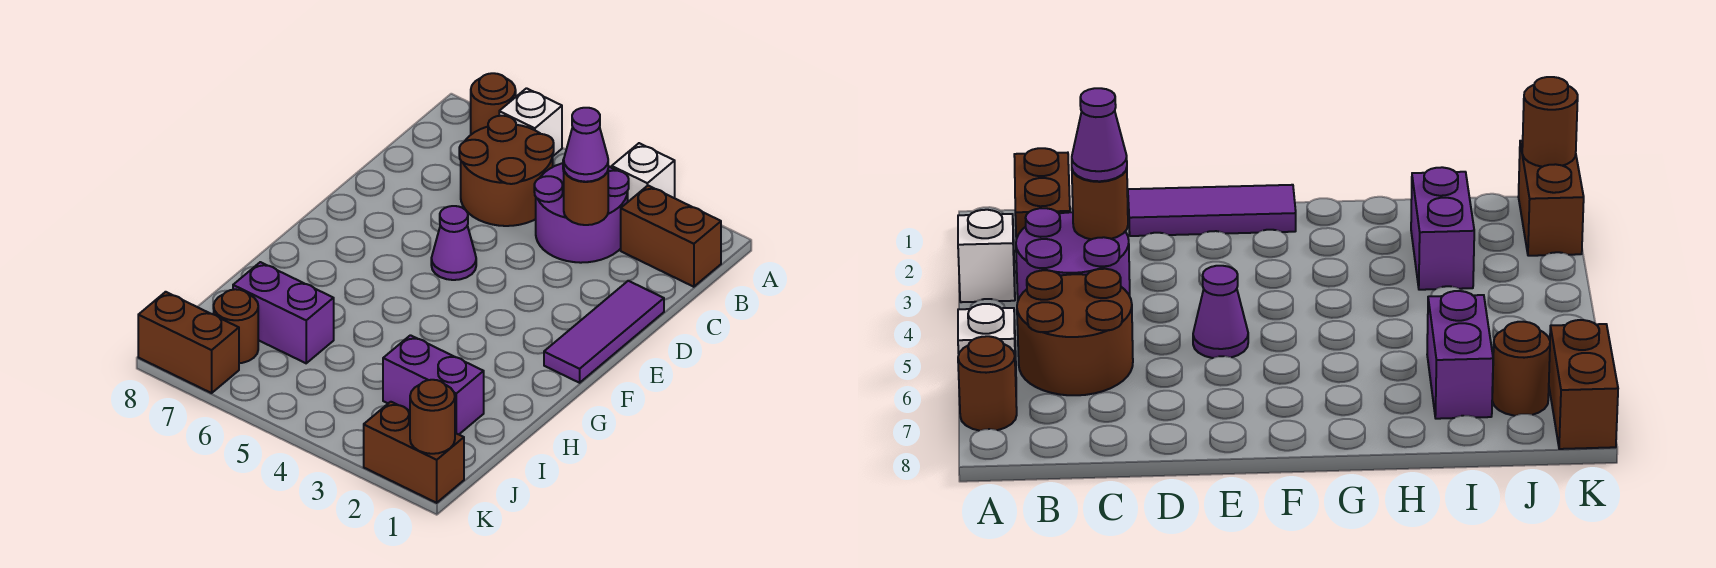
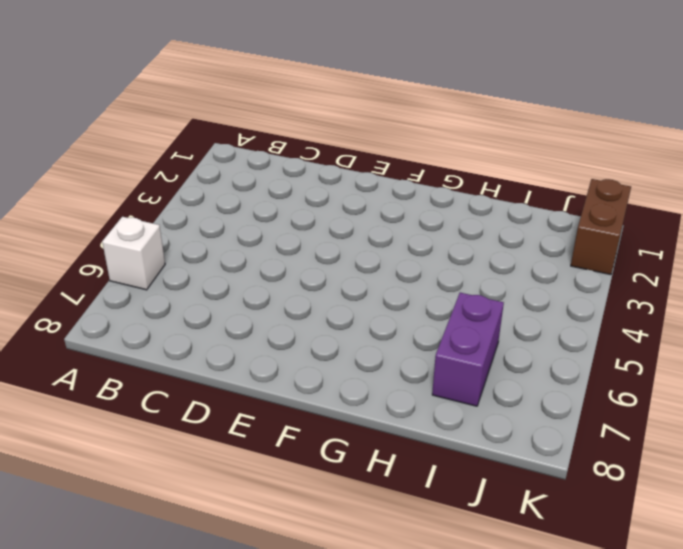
none -> white 1x1 brick [612,143,675,202]
none -> brown 1x1 round brick [471,73,516,134]
none -> brown 1x2 brick [621,186,721,287]

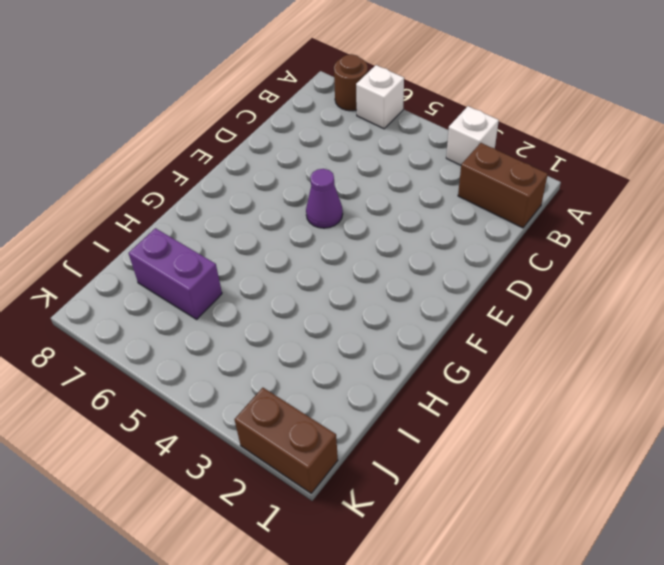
none -> purple 2x2 round brick [534,160,629,263]
none -> brown 2x2 round brick [459,116,554,226]
none -> purple 1x3 tile [544,281,664,383]

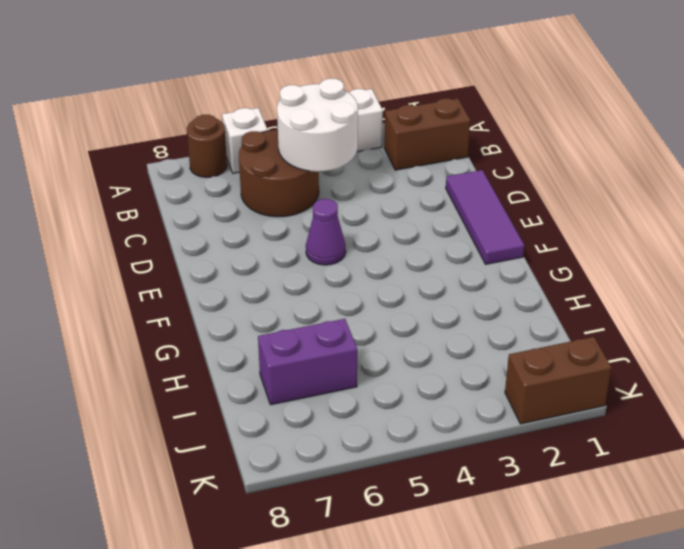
white 2x2 round brick [277,79,358,172] -> none
none -> purple 2x2 round brick [534,160,629,263]
none -> purple 1x2 brick [383,335,484,434]
none -> brown 1x1 round brick [214,289,258,363]

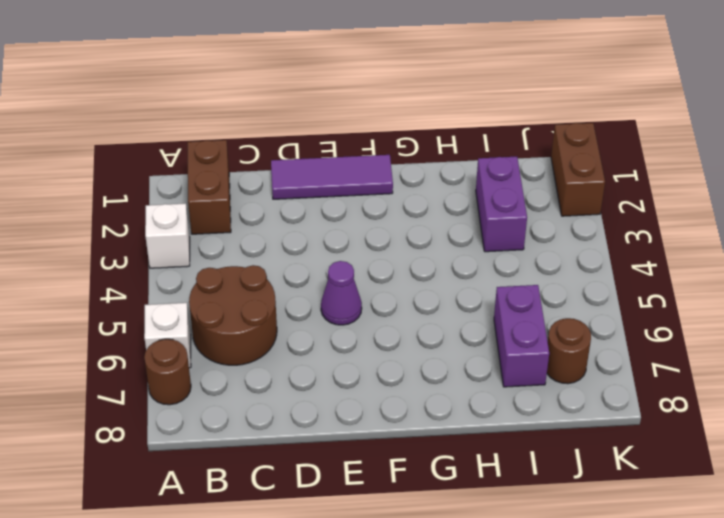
none -> purple 2x2 round brick [534,160,629,263]
none -> brown 1x2 brick [138,292,239,393]
none -> brown 1x1 round brick [564,171,608,225]

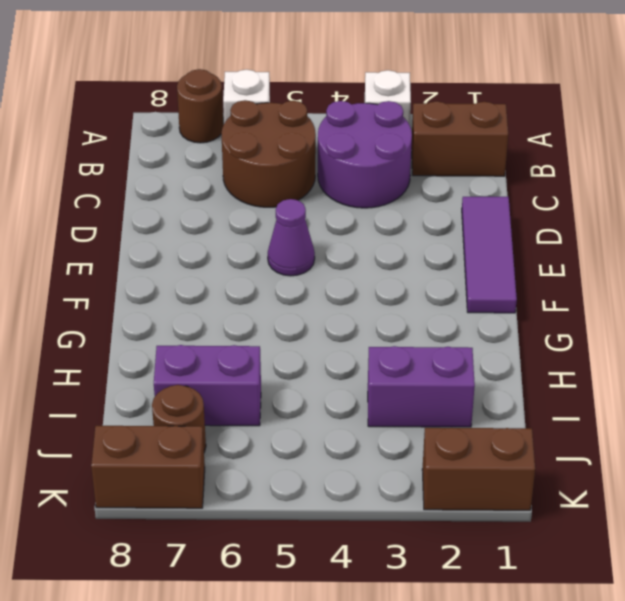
none -> brown 1x1 round brick [564,171,608,225]
none -> brown 1x1 round brick [410,380,455,454]
none -> purple 1x1 cone [564,108,608,182]

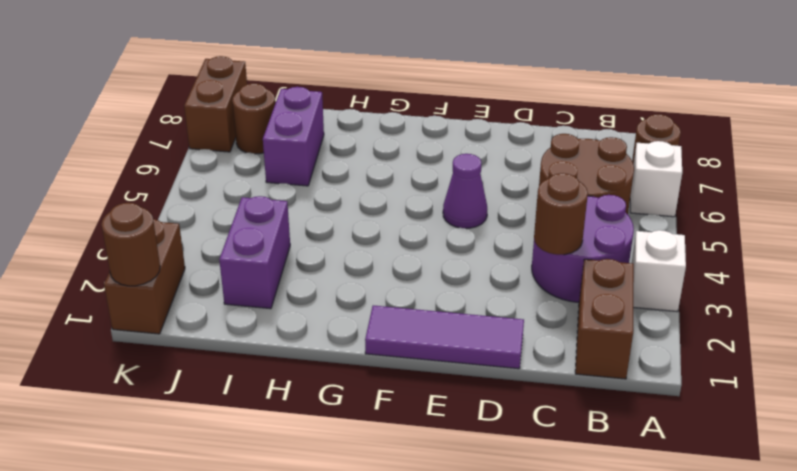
none -> purple 1x1 cone [564,108,608,182]

